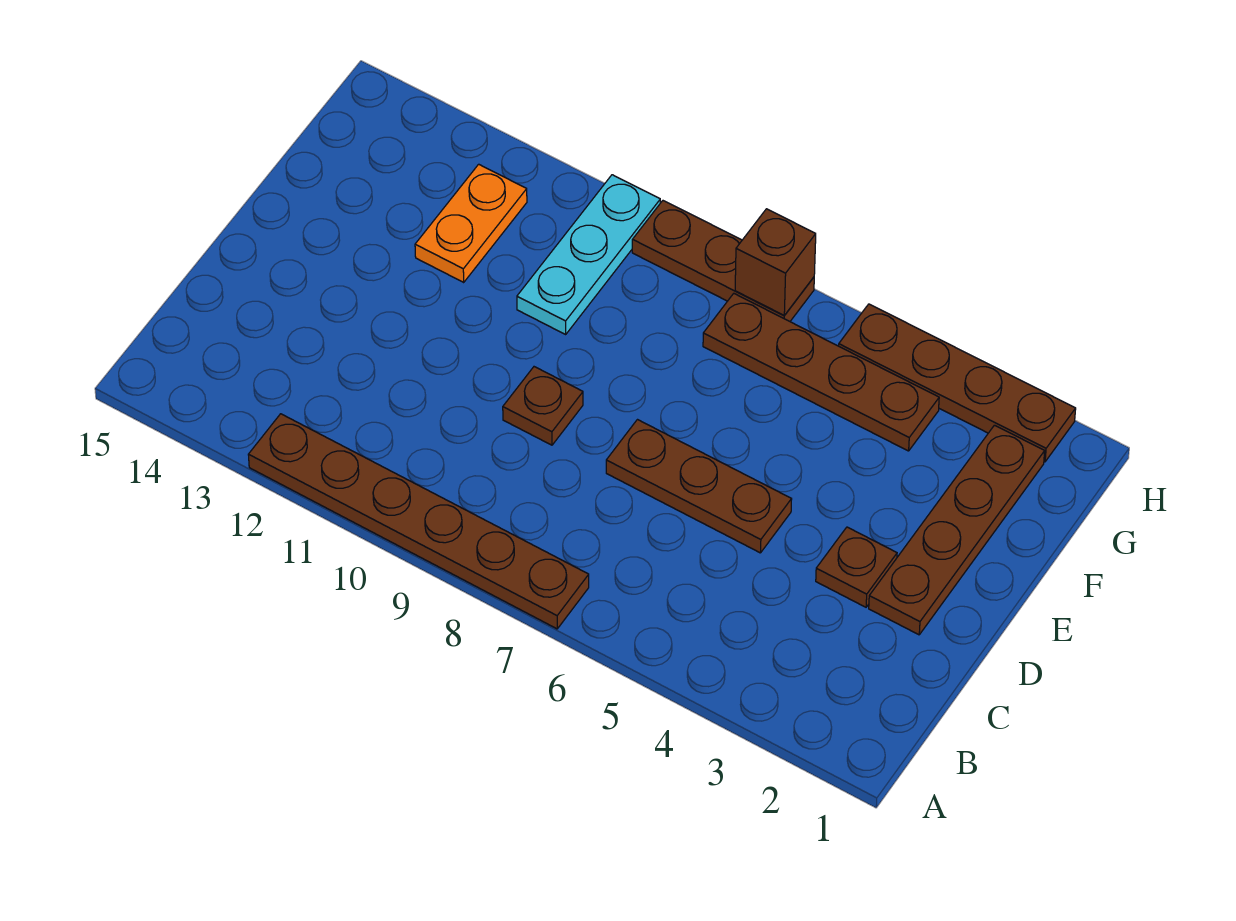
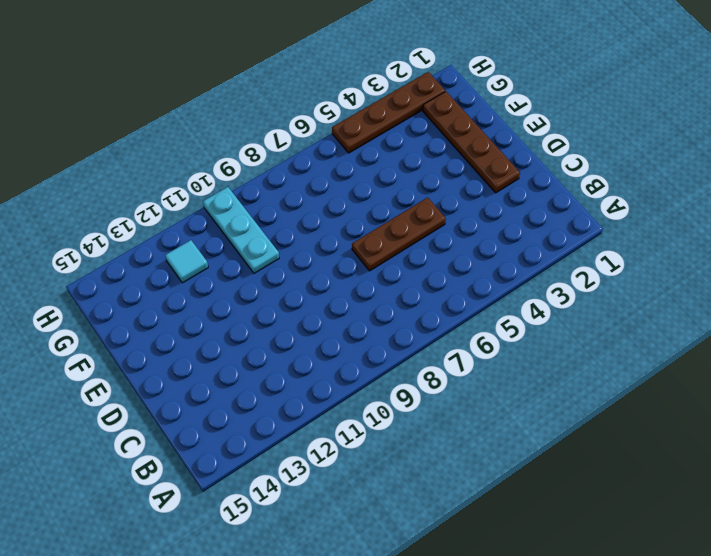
cyan 1x1 tile [165,240,208,283] -> orange 1x2 plate [415,164,527,282]
none -> brown 1x6 plate [248,414,589,629]
none -> brown 1x1 plate [816,527,897,607]

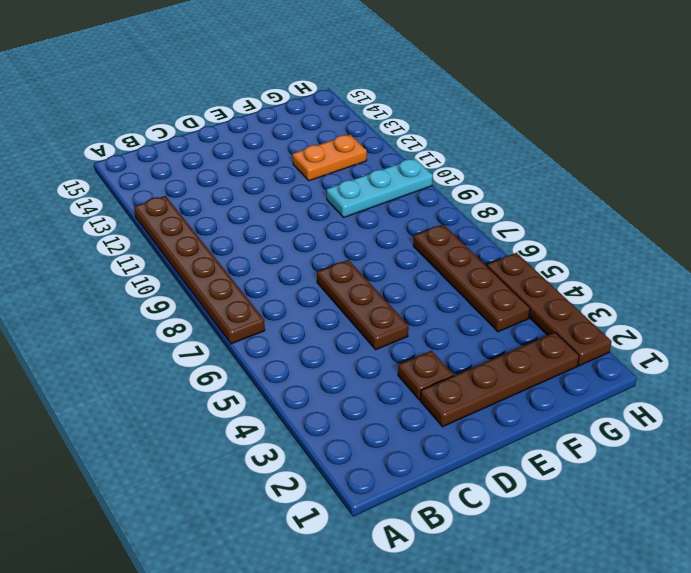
none -> brown 1x1 plate [503,367,583,445]
none -> brown 1x3 plate [632,201,814,321]

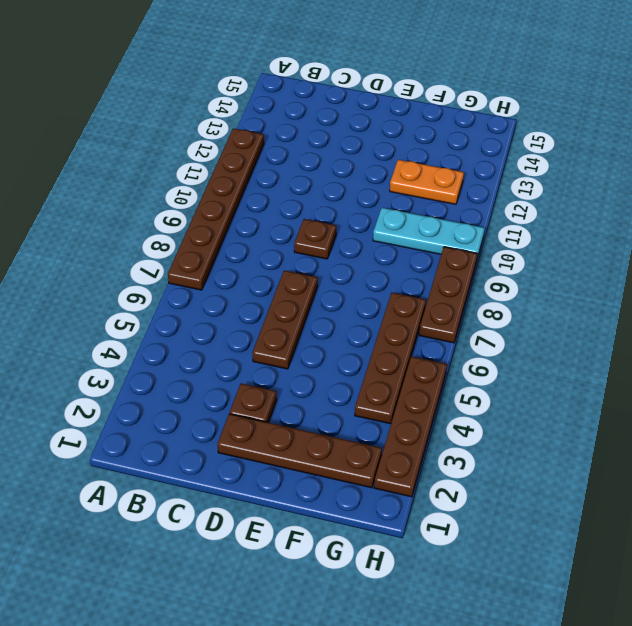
none -> brown 1x1 brick [735,209,816,315]

